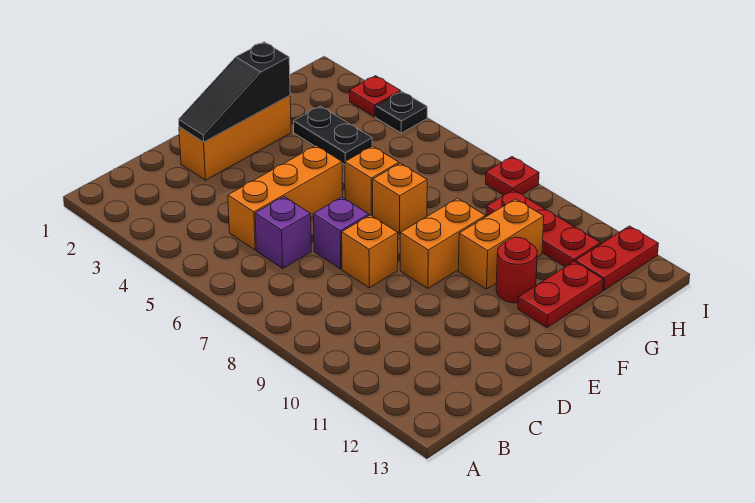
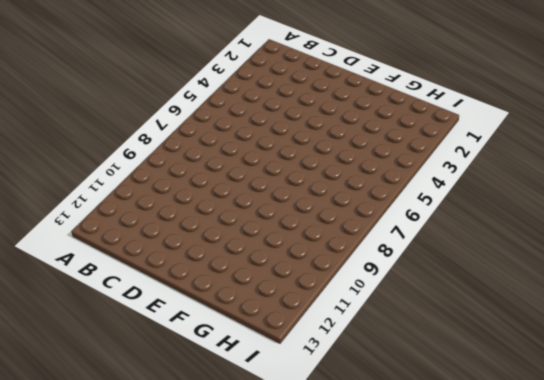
none -> orange 1x3 brick [228,146,343,250]
none -> purple 1x1 brick [255,197,311,268]
none -> orange 1x3 brick [179,96,291,180]

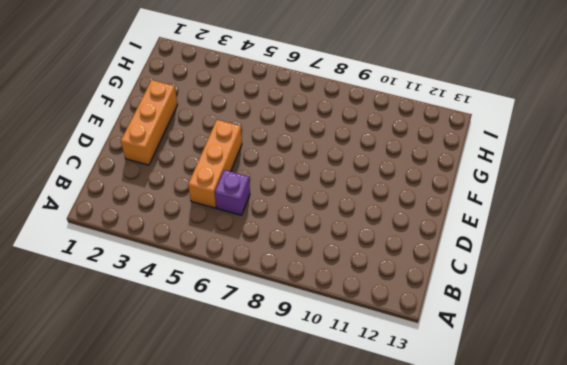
none -> purple 1x1 brick [313,197,369,269]
none -> orange 1x1 brick [342,215,398,288]
none -> orange 1x2 brick [400,198,485,288]

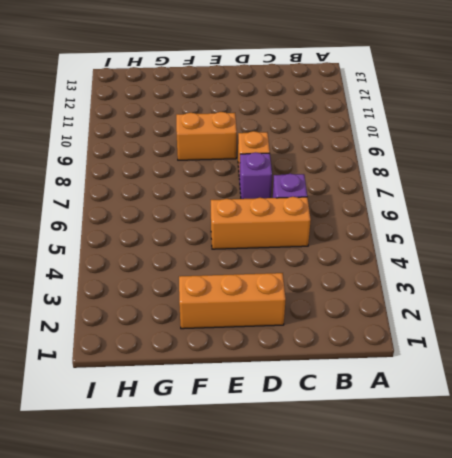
none -> orange 1x1 brick [345,146,399,216]
none -> orange 1x1 brick [373,163,427,234]
none -> orange 1x2 brick [458,199,544,289]

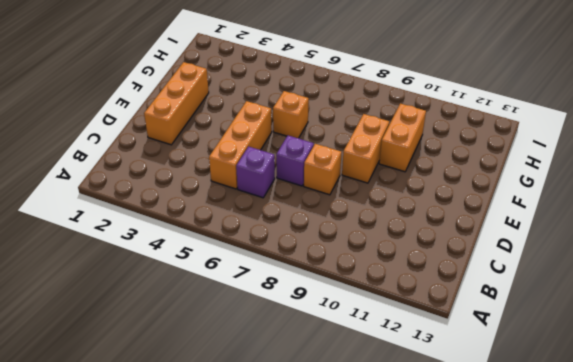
none -> orange 1x1 brick [373,163,427,234]
none -> red 1x1 round brick [496,237,537,303]
none -> red 1x2 plate [518,261,603,328]

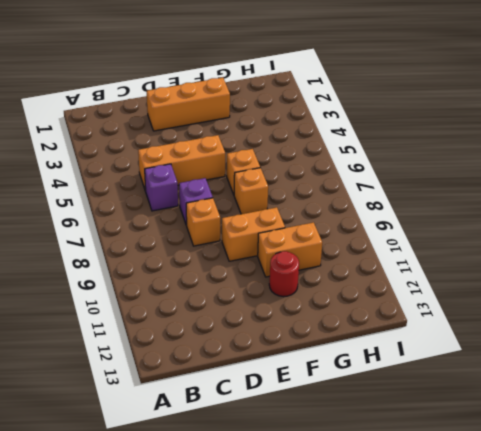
none -> red 1x2 plate [518,261,603,328]
none -> black 1x2 plate [294,106,372,165]
none -> red 1x3 plate [486,190,600,267]

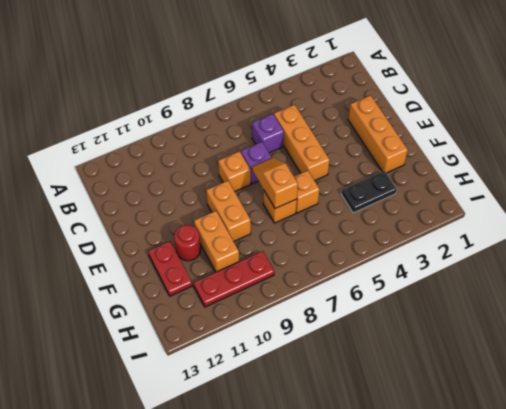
orange 1x2 slope [252,158,298,209] -> none
none -> red 1x2 plate [575,226,658,290]
none -> red 1x1 plate [349,76,401,117]
none -> black 1x1 plate [376,91,427,133]

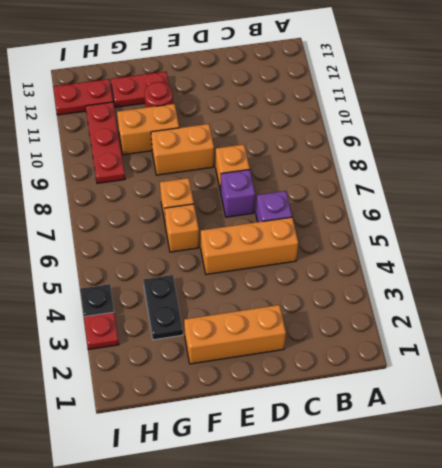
none -> red 1x1 plate [485,157,539,195]
none -> black 1x3 slope [179,42,290,142]

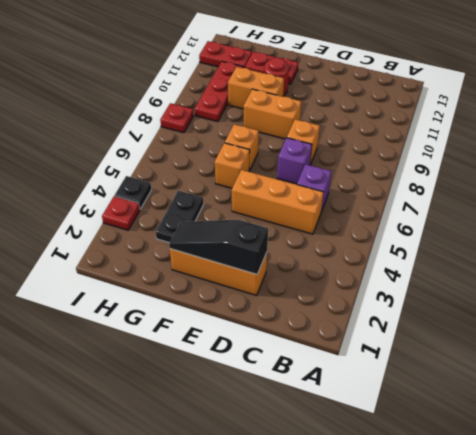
black 1x3 slope [169,220,268,274] -> black 1x3 slope turned to [179,42,290,142]

